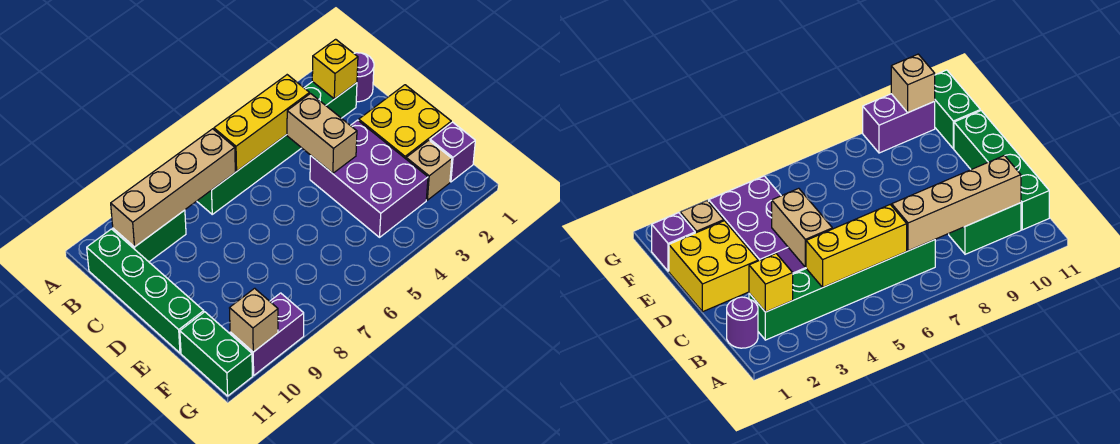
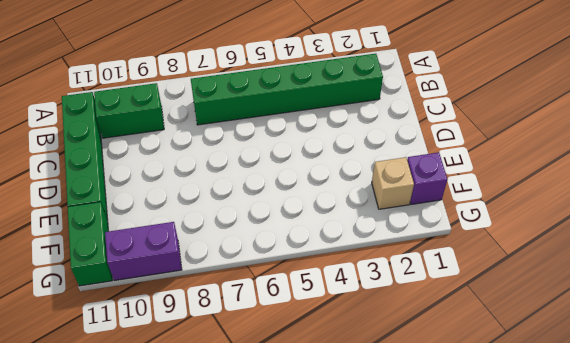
none -> purple 1x1 round brick [354,53,374,102]
none -> yellow 2x2 brick [359,85,451,159]
none -> purple 2x3 brick [310,120,428,237]

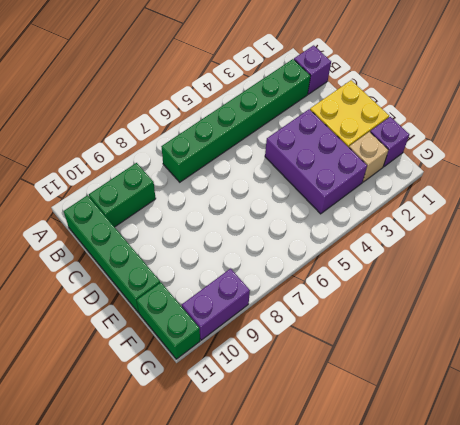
purple 1x1 brick [294,45,331,94] -> purple 1x1 round brick [354,53,374,102]
none -> yellow 1x1 brick [312,39,358,99]
none -> yellow 1x3 brick [214,75,309,171]
none -> tan 1x4 brick [111,129,235,247]

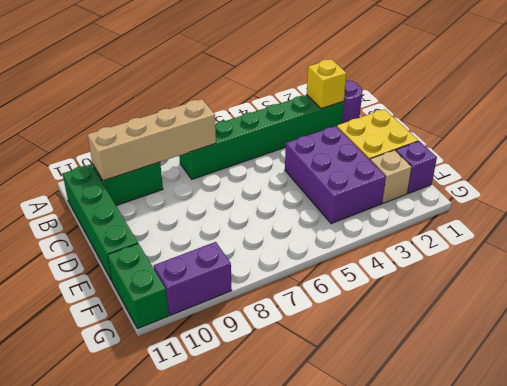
none -> yellow 1x3 brick [214,75,309,171]
none -> tan 1x2 brick [287,94,357,173]
none -> tan 1x1 brick [230,288,278,352]

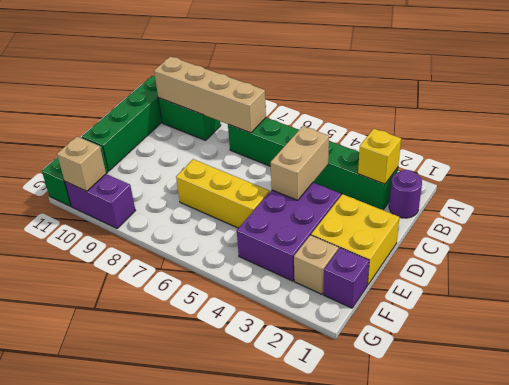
yellow 1x3 brick [176,159,270,228] -> yellow 1x3 brick moved to [214,75,309,171]

